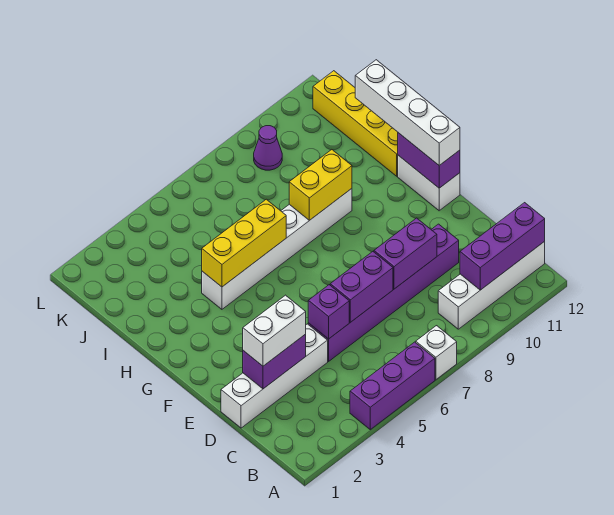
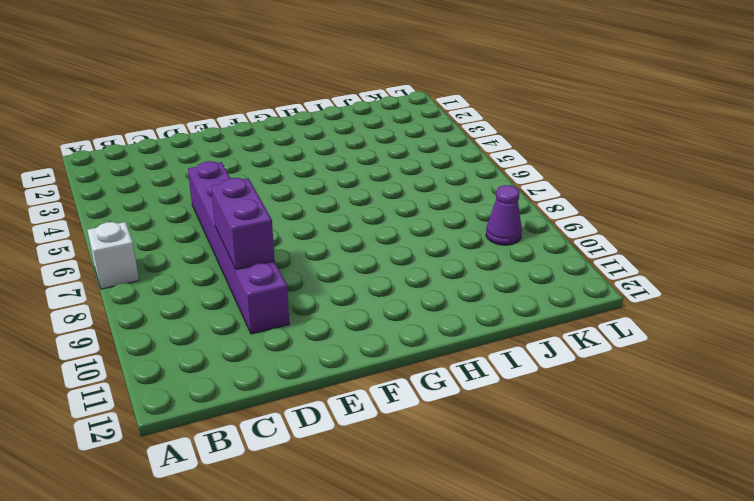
none -> purple 1x3 brick [350,342,435,429]
none -> white 1x4 brick [438,242,545,329]
none -> white 1x4 brick [221,324,328,428]

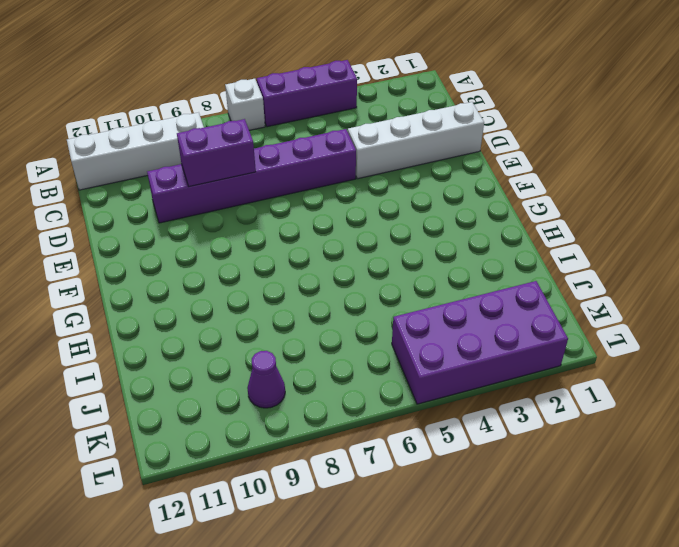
purple 2x4 brick [392,281,568,404] -> none
none -> white 1x2 brick [398,155,460,211]
none -> white 1x6 brick [202,189,352,309]
none -> yellow 1x4 brick [313,71,398,176]

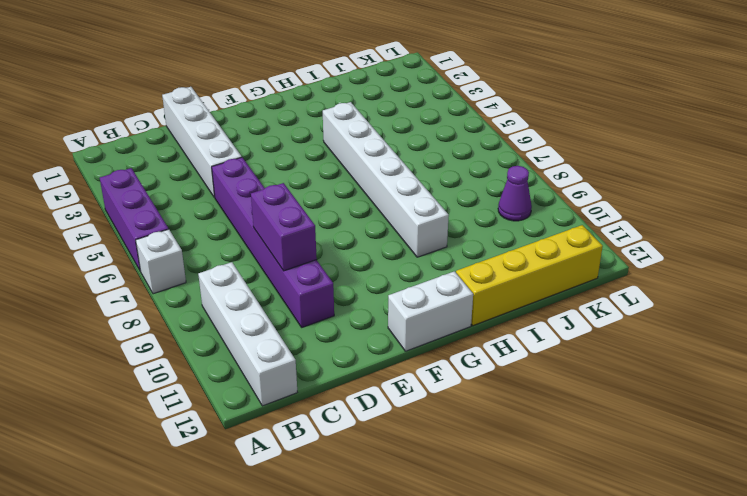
none -> purple 1x3 brick [460,203,545,290]
none -> purple 1x2 brick [243,334,306,389]
none -> purple 1x1 brick [308,285,349,339]

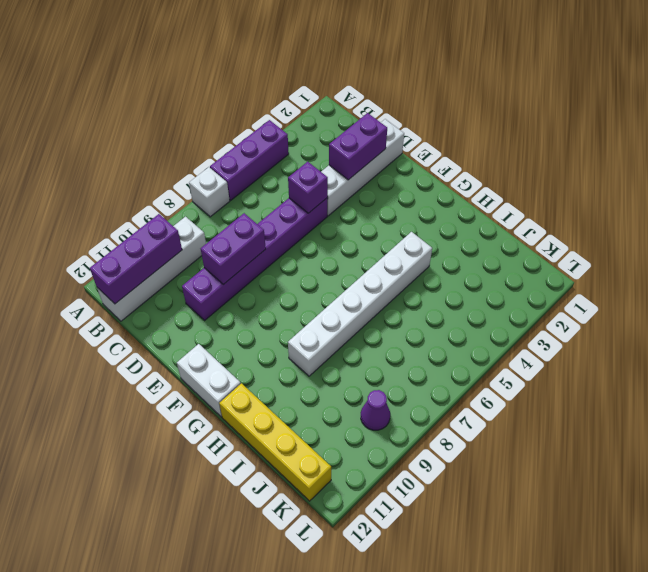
none -> purple 1x2 brick [330,252,393,322]
none -> purple 1x2 brick [398,133,460,188]
none -> yellow 1x3 brick [202,199,286,287]

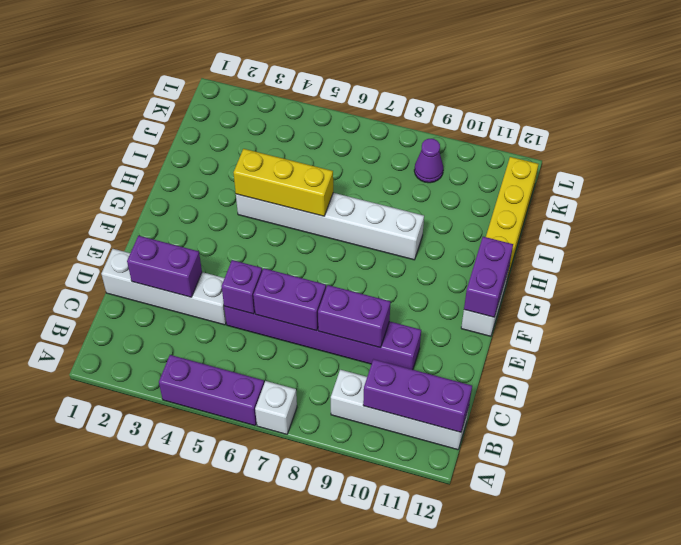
none -> yellow 1x2 brick [289,150,352,220]
none -> white 1x2 brick [243,295,306,366]
none -> white 1x4 brick [355,60,460,165]

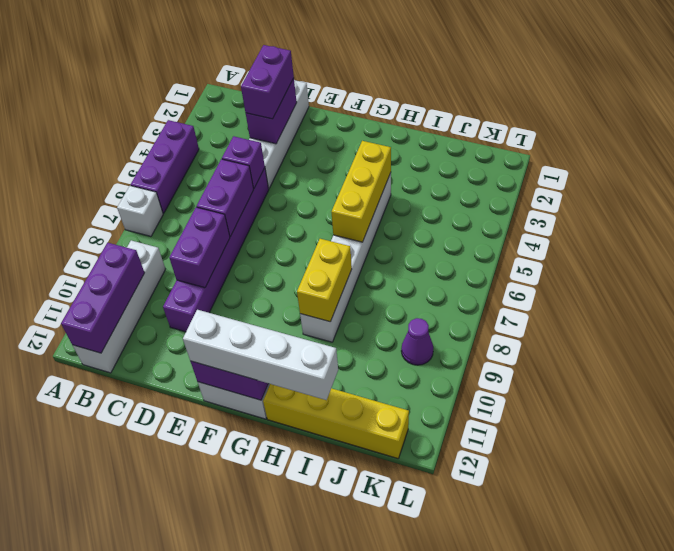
purple 1x2 brick [241,45,294,119] -> white 1x2 brick [243,295,306,366]

